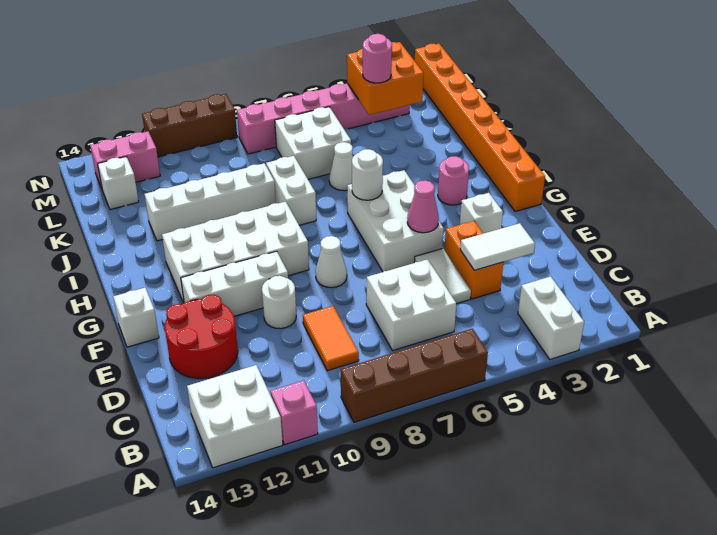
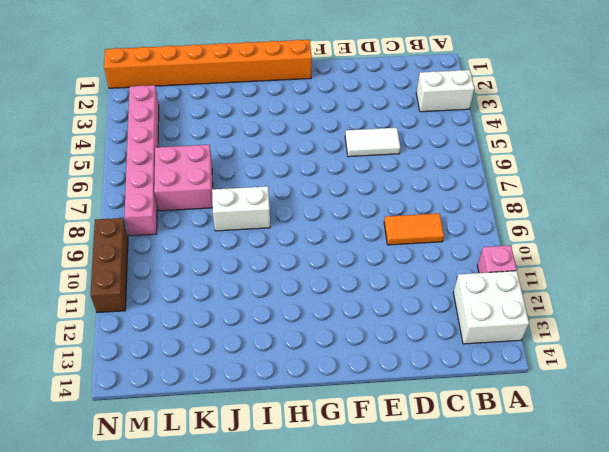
pink 2x2 brick [154,145,213,211] -> white 2x2 brick [275,107,351,179]
none -> brown 1x4 brick [341,329,488,422]
none -> white 2x2 brick [366,259,456,350]
none -> orange 1x2 brick [444,221,503,299]
none -> red 2x2 round brick [165,295,238,379]

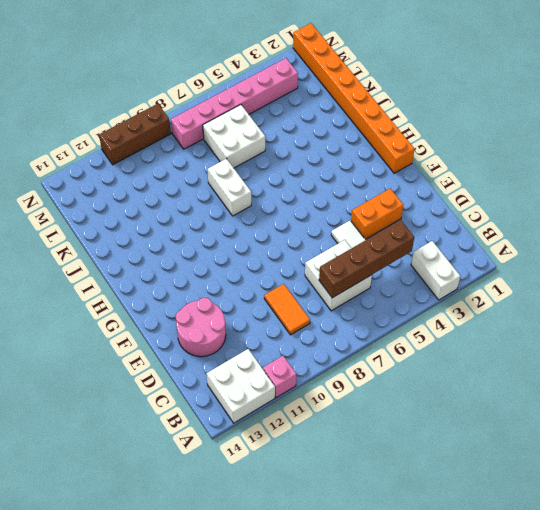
brown 1x4 brick [319,220,414,298] -> brown 1x4 brick moved to [341,329,488,422]
pink 2x2 round brick [176,298,226,357] -> red 2x2 round brick [165,295,238,379]
orange 1x2 brick [351,188,403,239] -> orange 1x2 brick turned to [444,221,503,299]
none -> white 1x1 round brick [262,276,296,329]
none -> white 1x1 brick [460,193,503,234]
none -> white 2x3 brick [347,170,444,272]
none -> white 1x1 cone [315,236,347,288]

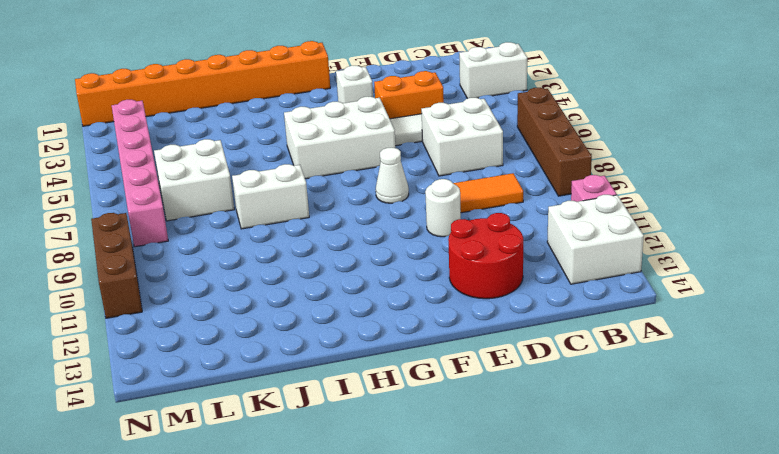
none -> white 1x3 brick [181,251,288,316]
none -> white 1x1 brick [113,288,159,347]
none -> white 2x4 brick [162,202,309,303]
none -> pink 1x1 round brick [438,156,469,205]

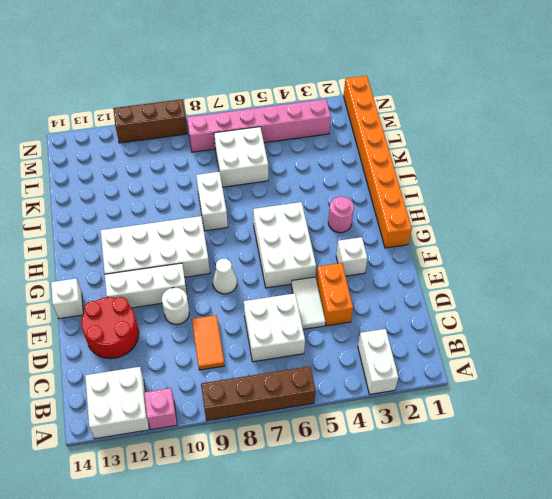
none -> white 1x1 cone [329,142,353,191]
none -> white 1x4 brick [145,163,276,241]
none -> white 1x1 brick [98,157,139,210]
none -> pink 1x2 brick [90,131,160,188]

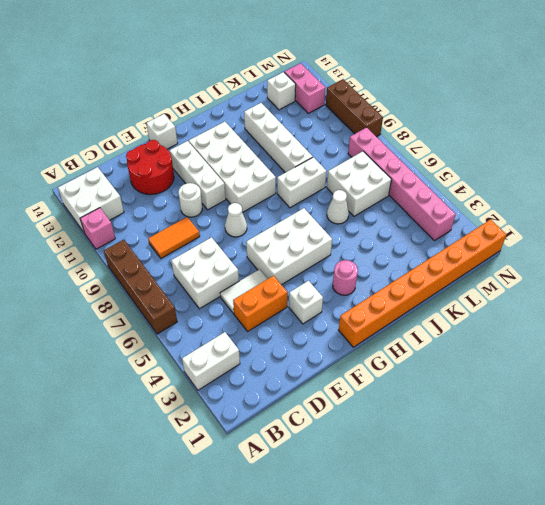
none -> white 1x2 tile [460,223,535,270]
none -> pink 1x1 cone [407,180,439,233]
none -> white 1x1 round brick [352,149,383,200]
none -> orange 2x2 brick [347,42,424,115]

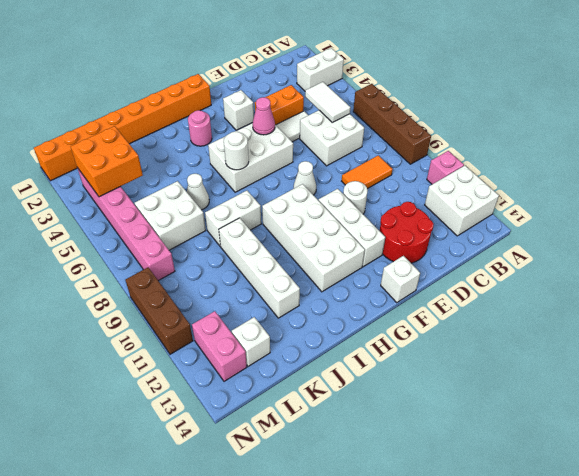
white 1x2 tile [305,82,350,122] -> white 1x2 tile moved to [460,223,535,270]
none -> pink 1x1 round brick [363,34,392,83]

